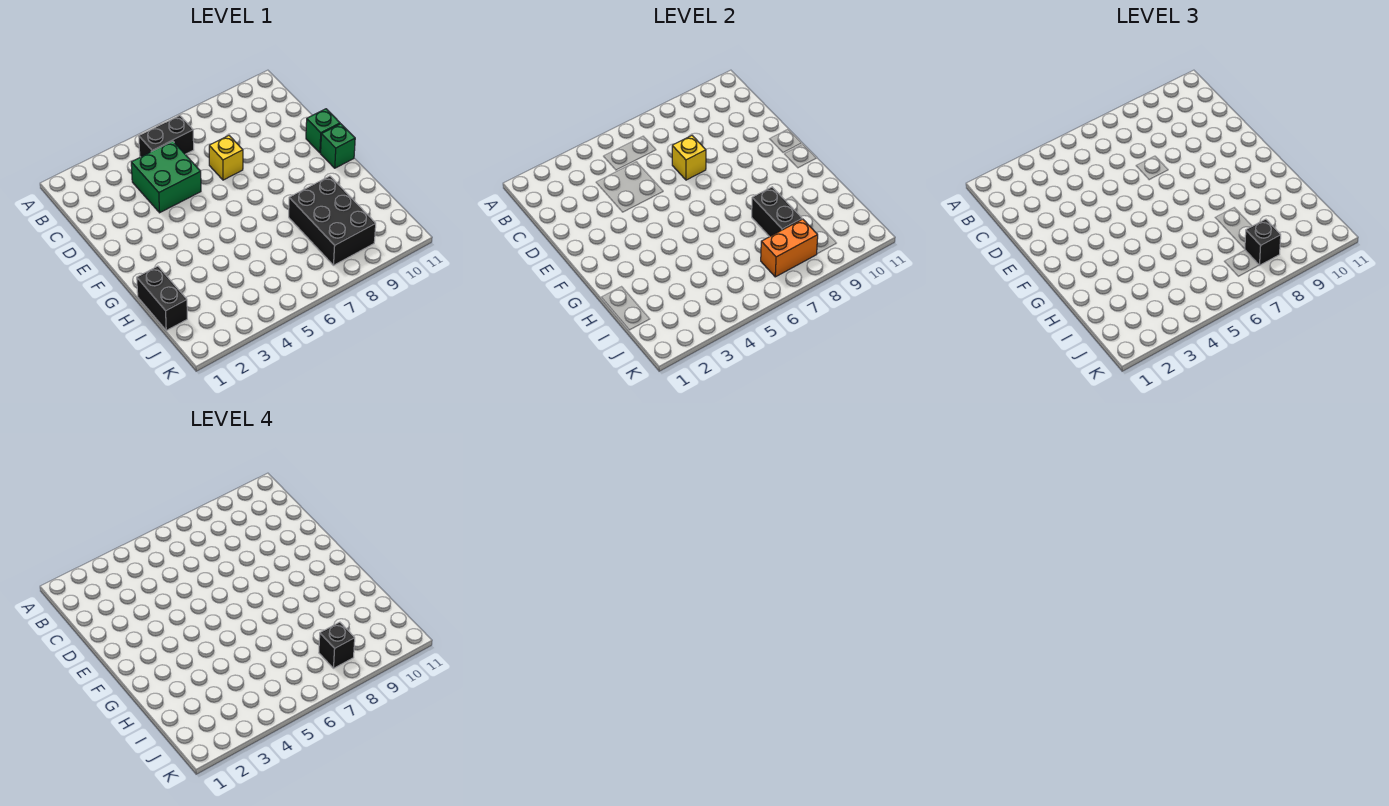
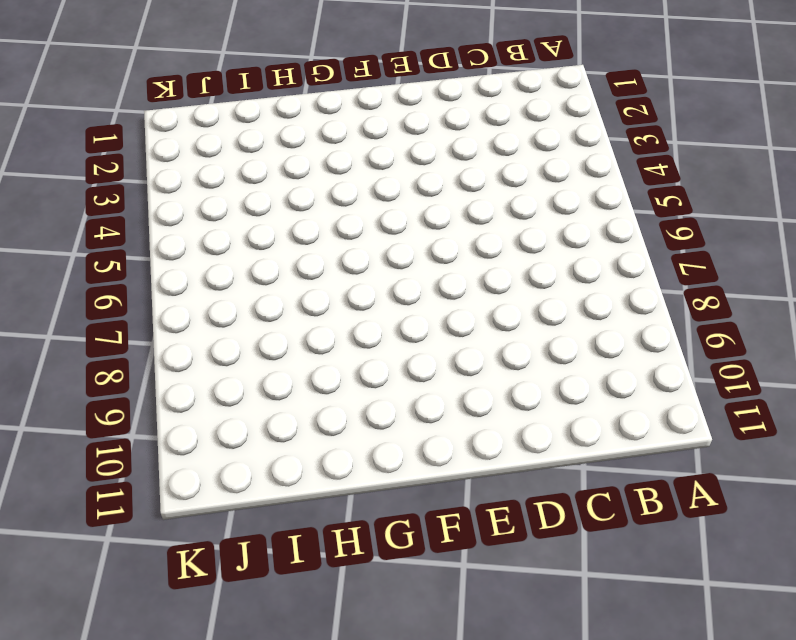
none -> black 1x2 brick [139,116,194,157]
none -> green 2x2 brick [131,141,201,213]
none -> yellow 1x1 brick [209,136,243,180]

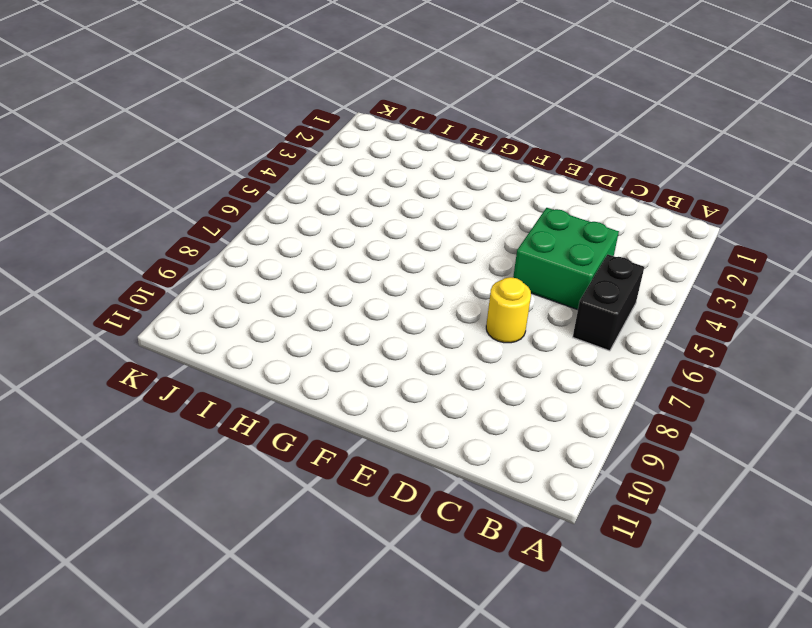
yellow 1x1 round brick [486,277,531,343] -> yellow 1x1 brick [209,136,243,180]
none -> green 1x1 brick [306,109,340,153]
none -> green 1x1 brick [321,124,355,168]
none -> black 1x2 brick [137,266,187,330]

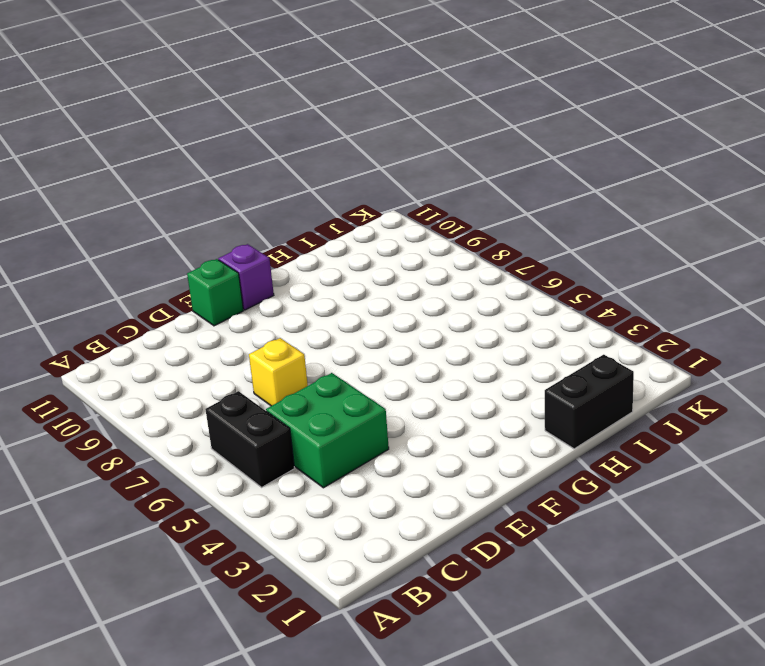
purple 1x1 brick [218,244,274,310] -> green 1x1 brick [321,124,355,168]
none -> black 2x3 brick [289,176,376,265]
none -> yellow 1x1 brick [672,136,706,180]
none -> black 1x2 brick [752,187,802,237]

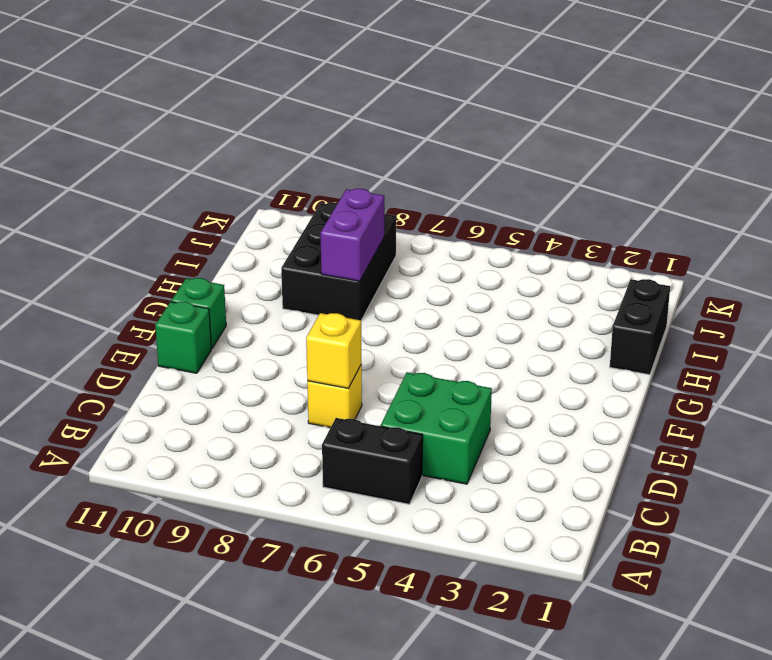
purple 1x2 brick [320,189,384,281] -> black 1x2 brick [752,187,802,237]
none -> orange 1x2 brick [761,219,818,277]
none -> black 1x1 brick [1245,219,1281,265]
none -> black 1x1 brick [319,622,355,668]

